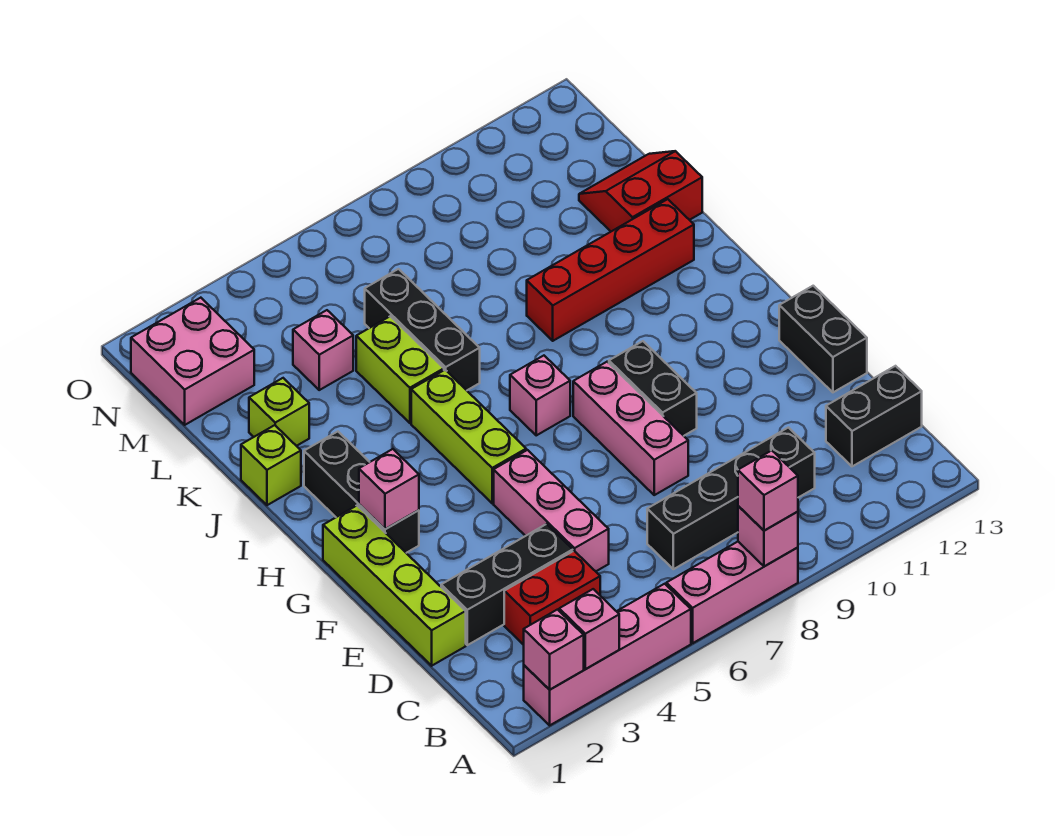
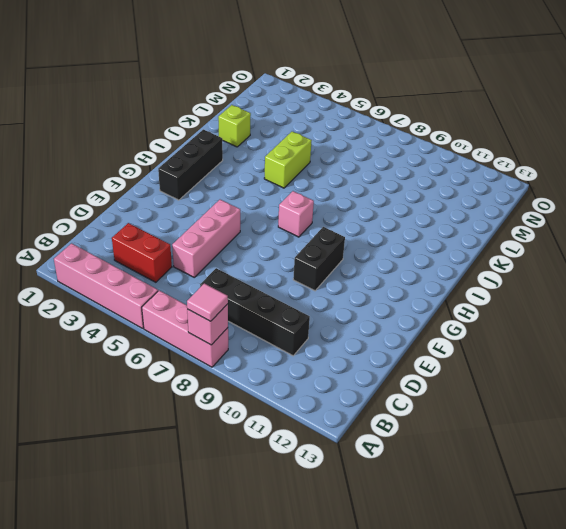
pink 1x1 tile [187,283,228,321] -> pink 1x1 brick [738,451,798,530]
none -> black 1x2 brick [826,366,922,466]
none -> lime 1x4 brick [323,506,466,666]
none -> black 1x3 brick [441,524,573,645]

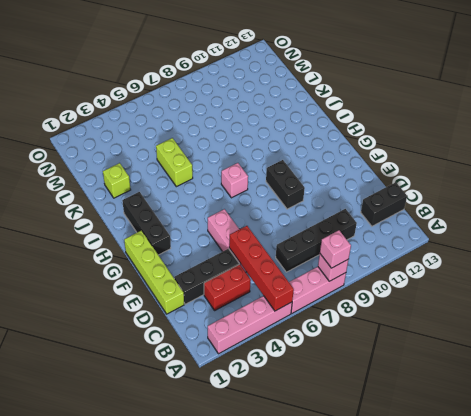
red 1x4 brick [229,226,294,311] -> red 1x4 brick turned to [527,199,694,341]
none -> pink 1x3 brick [573,362,688,495]
none -> black 1x2 brick [779,286,867,392]
none -> lime 1x3 brick [411,370,526,503]

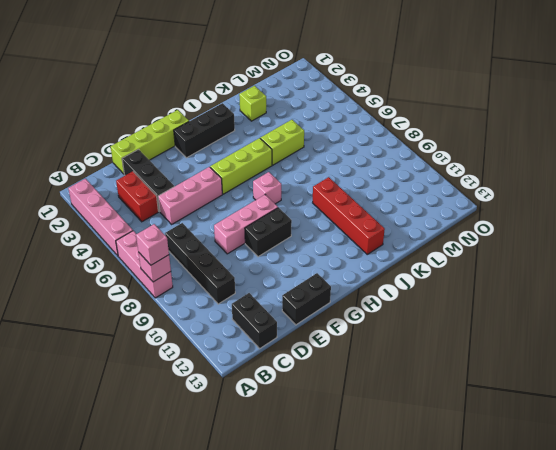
none -> lime 1x1 brick [241,425,301,505]
none -> black 1x3 brick [365,269,480,390]
none -> red 2x2 slope [579,151,702,231]

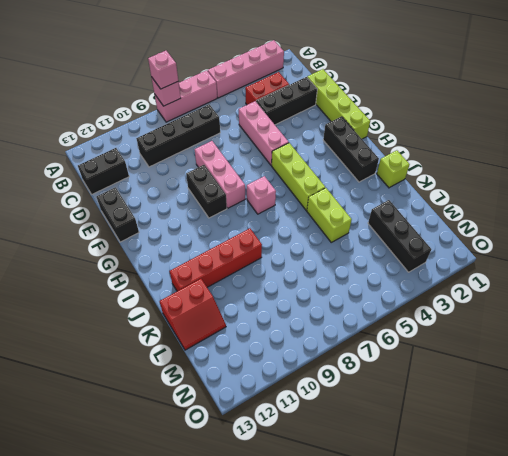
black 1x3 brick [368,200,431,272] -> black 1x3 brick moved to [365,269,480,390]
none -> lime 1x1 brick [249,378,309,446]
none -> pink 1x1 brick [293,310,353,390]
none -> pink 2x2 brick [131,298,254,425]

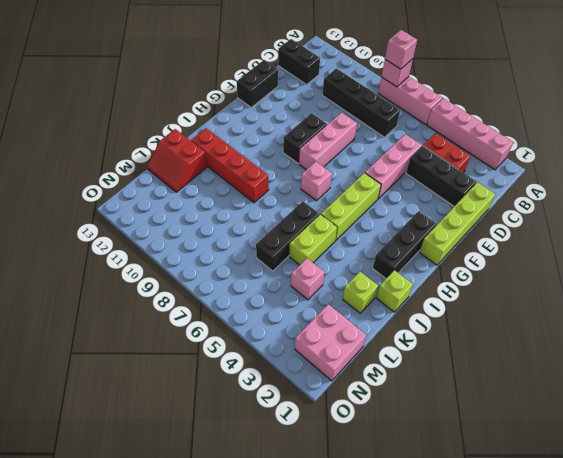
none -> pink 1x1 brick [524,610,584,690]
none -> pink 1x1 brick [559,589,619,669]
none -> pink 1x1 brick [359,449,419,529]

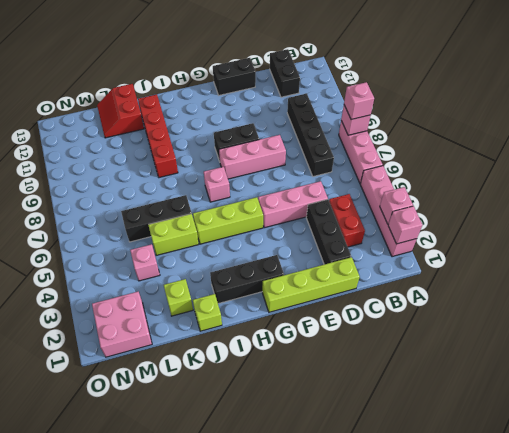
none -> pink 1x1 brick [359,449,419,529]

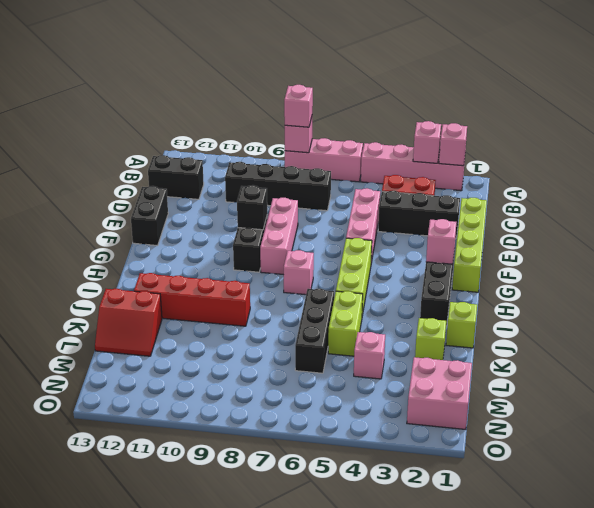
black 1x1 brick [237,185,267,230] -> none

